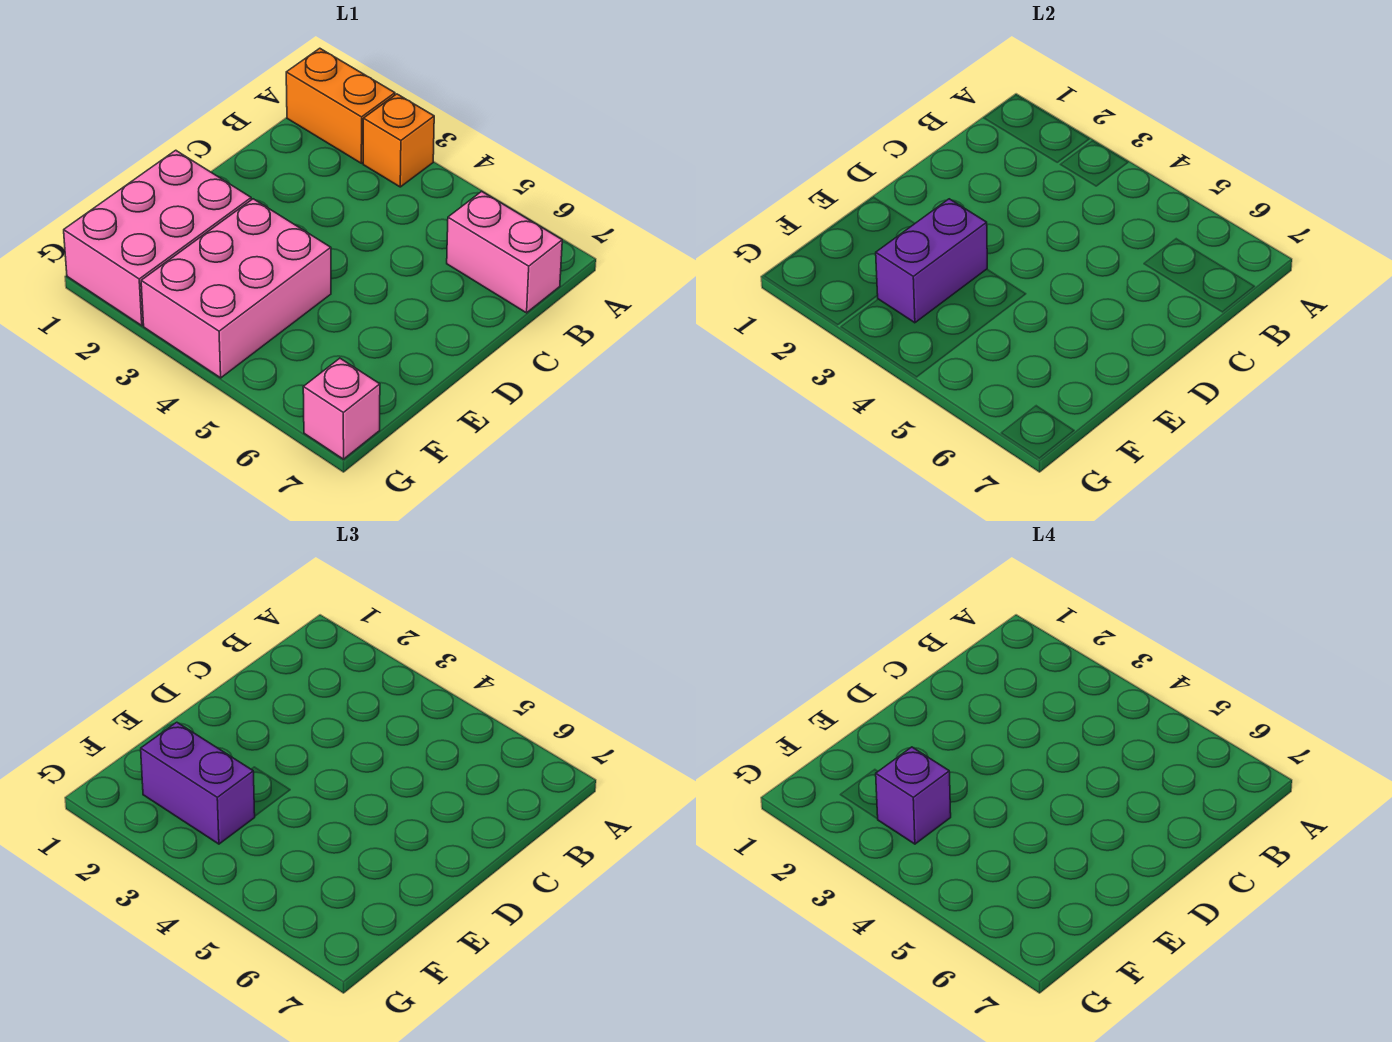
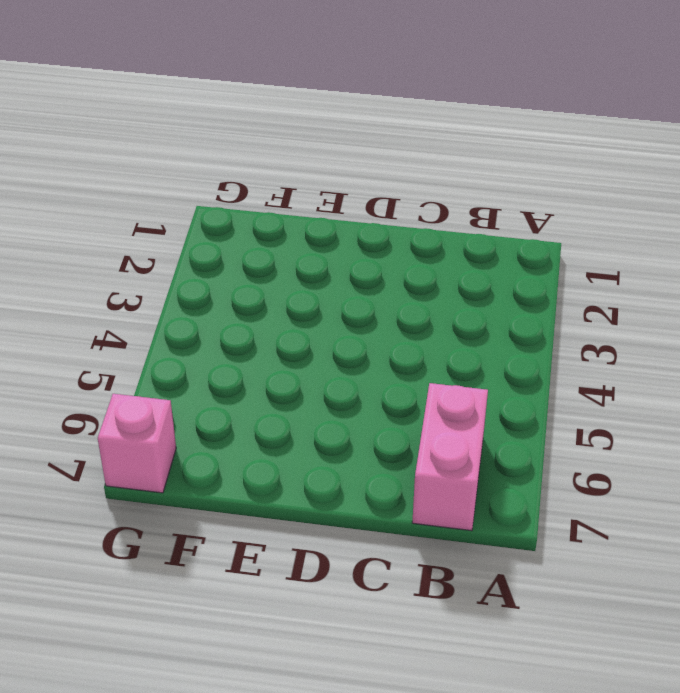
none -> orange 1x2 brick [286,48,395,163]
none -> orange 1x1 brick [363,94,434,187]

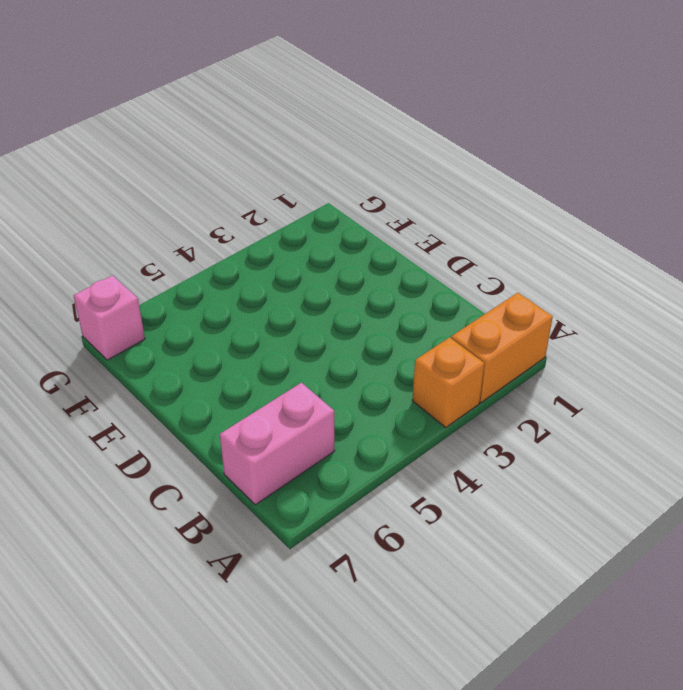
none -> pink 2x3 brick [64,150,251,326]
none -> pink 2x3 brick [141,199,331,378]

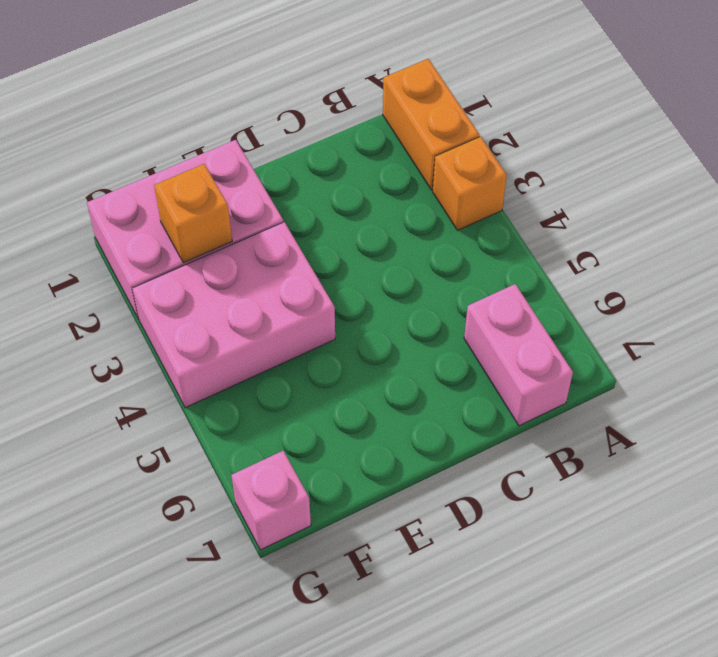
orange 1x1 brick [154,164,232,263] -> none
none -> purple 1x2 brick [876,199,987,323]
none -> purple 1x2 brick [141,722,255,844]

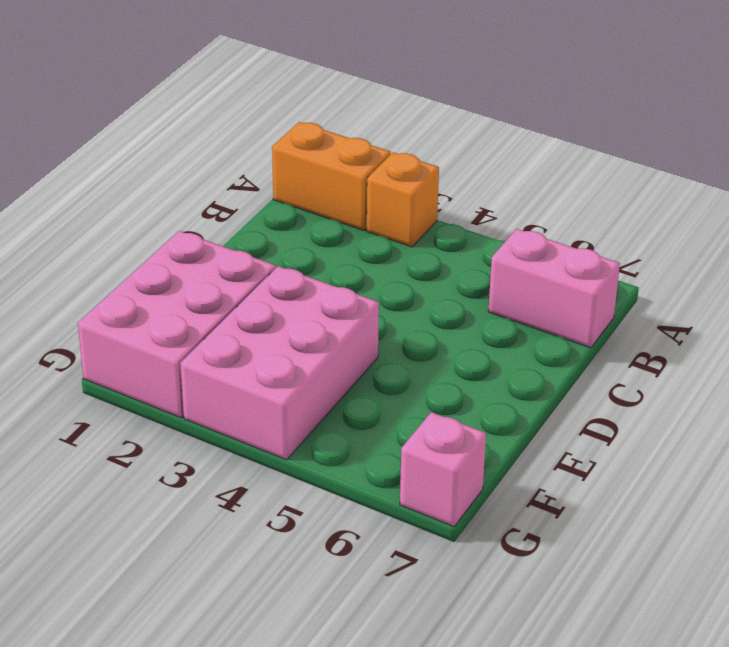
none -> purple 1x2 brick [876,199,987,323]
none -> purple 1x2 brick [141,722,255,844]

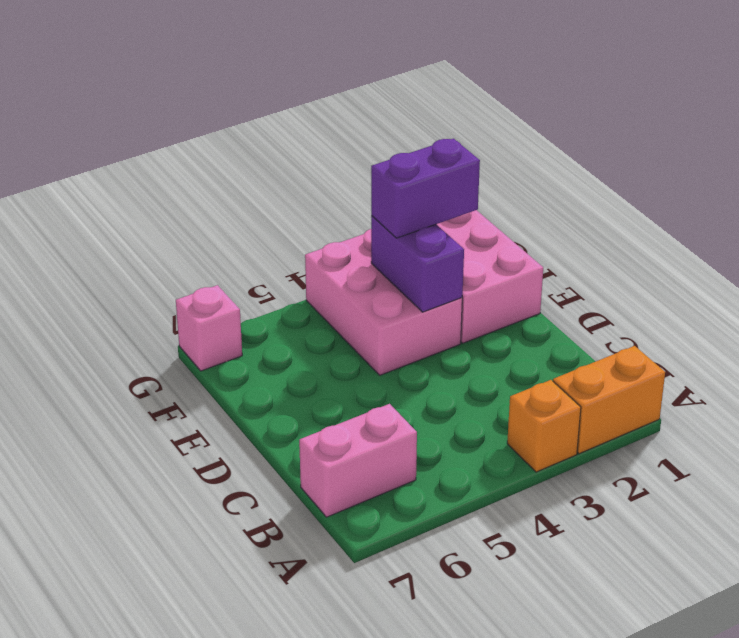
none -> purple 1x1 brick [876,747,951,844]

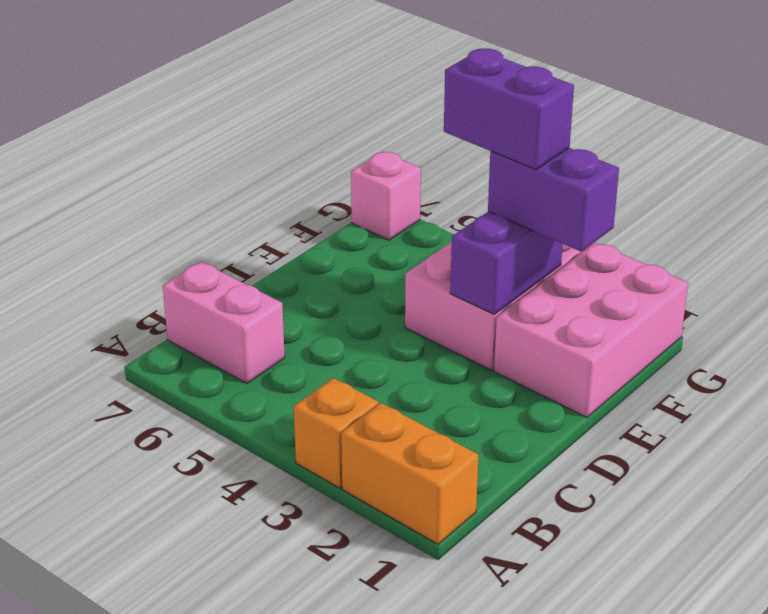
purple 1x2 brick [444,48,574,169] -> purple 1x1 brick [876,747,951,844]

